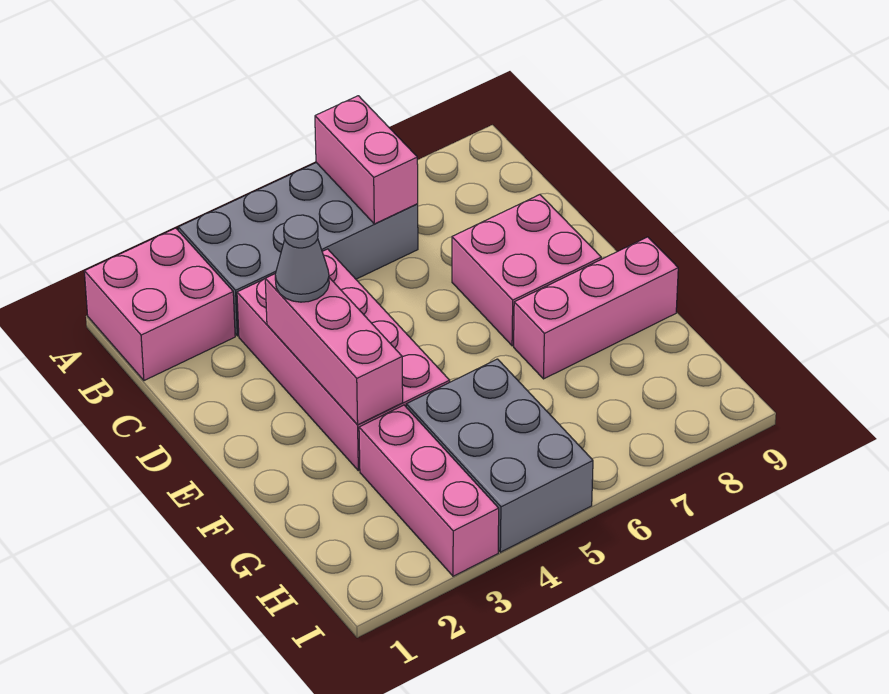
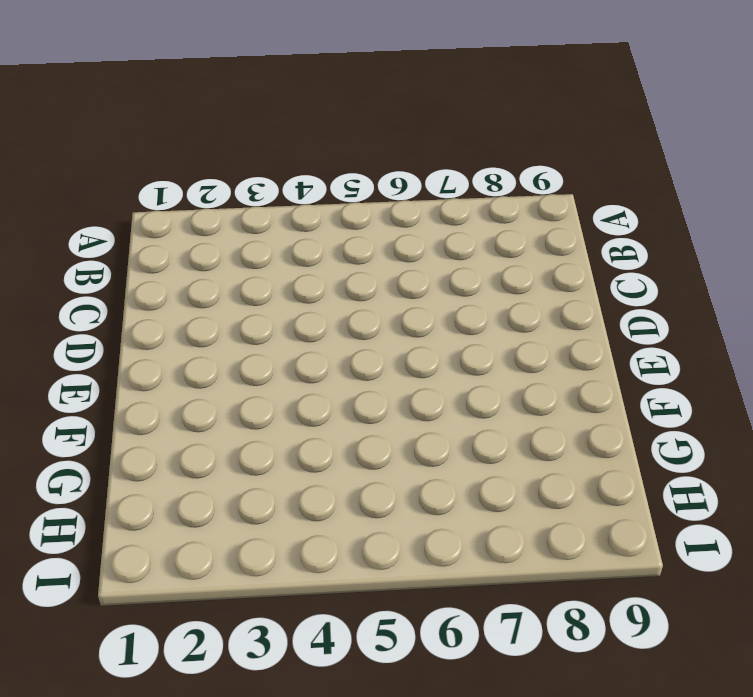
none -> pink 2x2 brick [84,228,235,381]
none -> grey 2x4 brick [178,163,418,336]

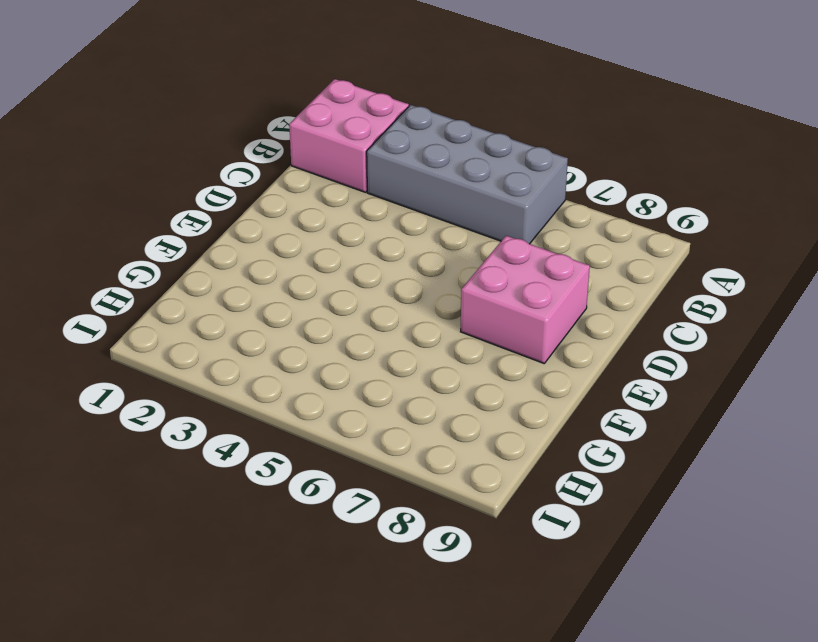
none -> pink 2x4 brick [237,249,450,471]
none -> pink 1x3 brick [514,237,678,379]

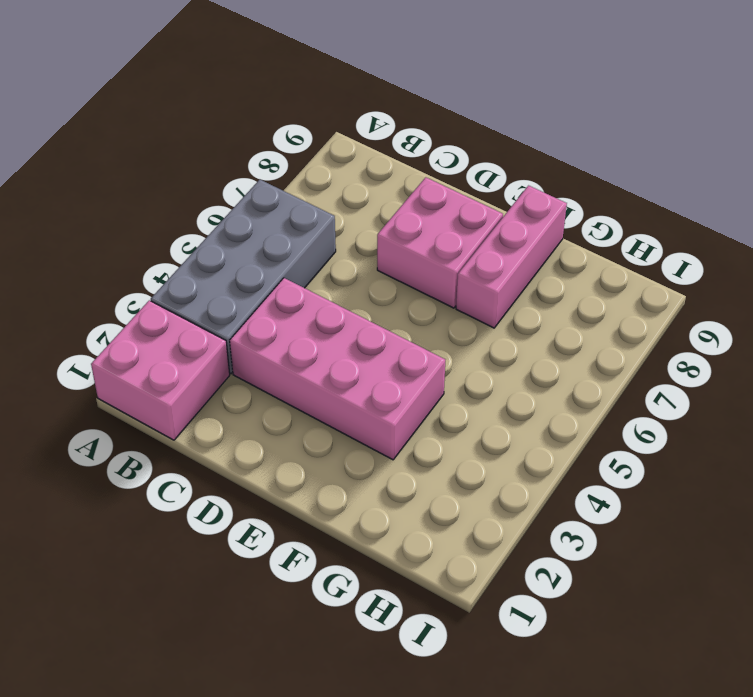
none -> pink 1x3 brick [359,405,499,576]
none -> grey 2x3 brick [406,359,593,552]

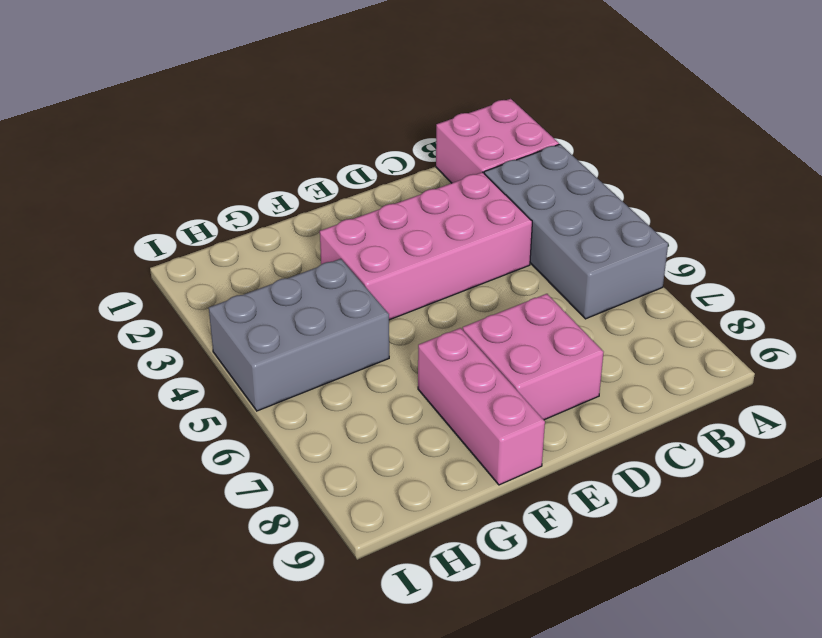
none -> pink 1x3 brick [359,405,499,576]
none -> pink 1x2 brick [315,96,418,224]

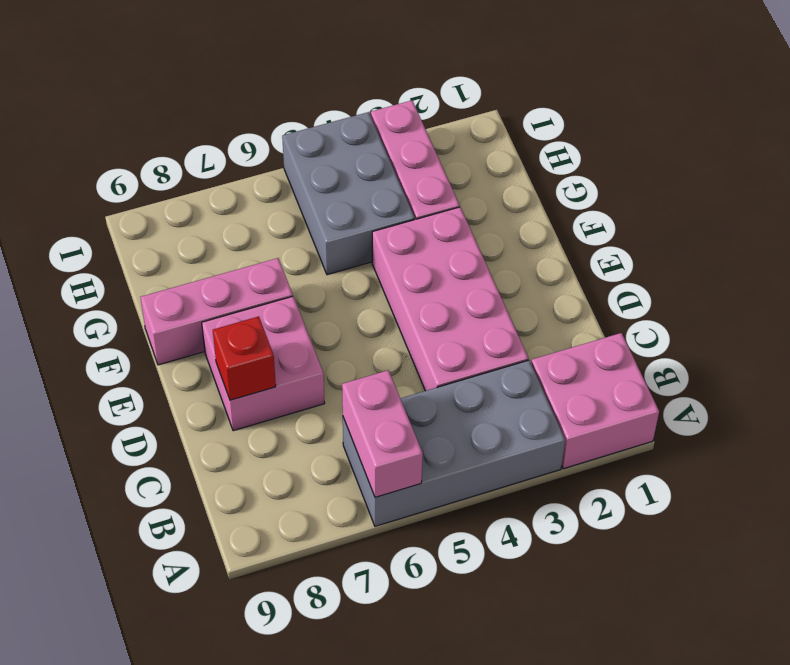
red 1x1 brick [213,316,276,400] -> none
none -> pink 1x3 brick [265,274,403,425]
none -> grey 1x1 cone [275,215,329,302]

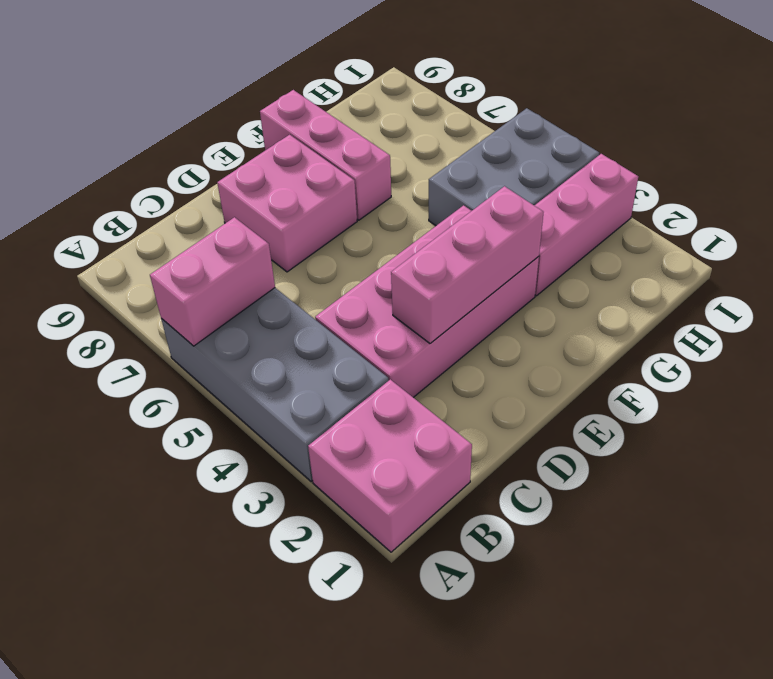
none -> grey 1x1 cone [275,215,329,302]

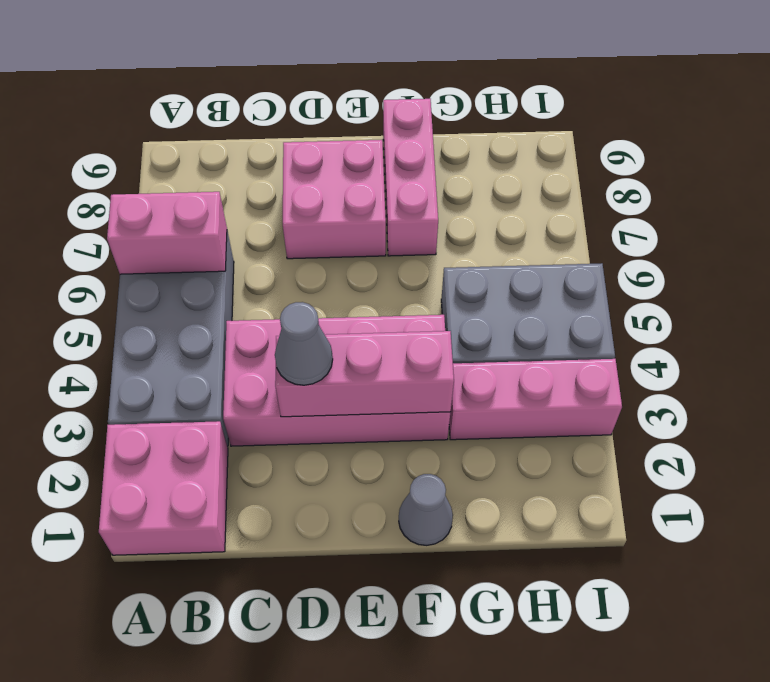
grey 1x1 cone [399,474,453,545] -> none

